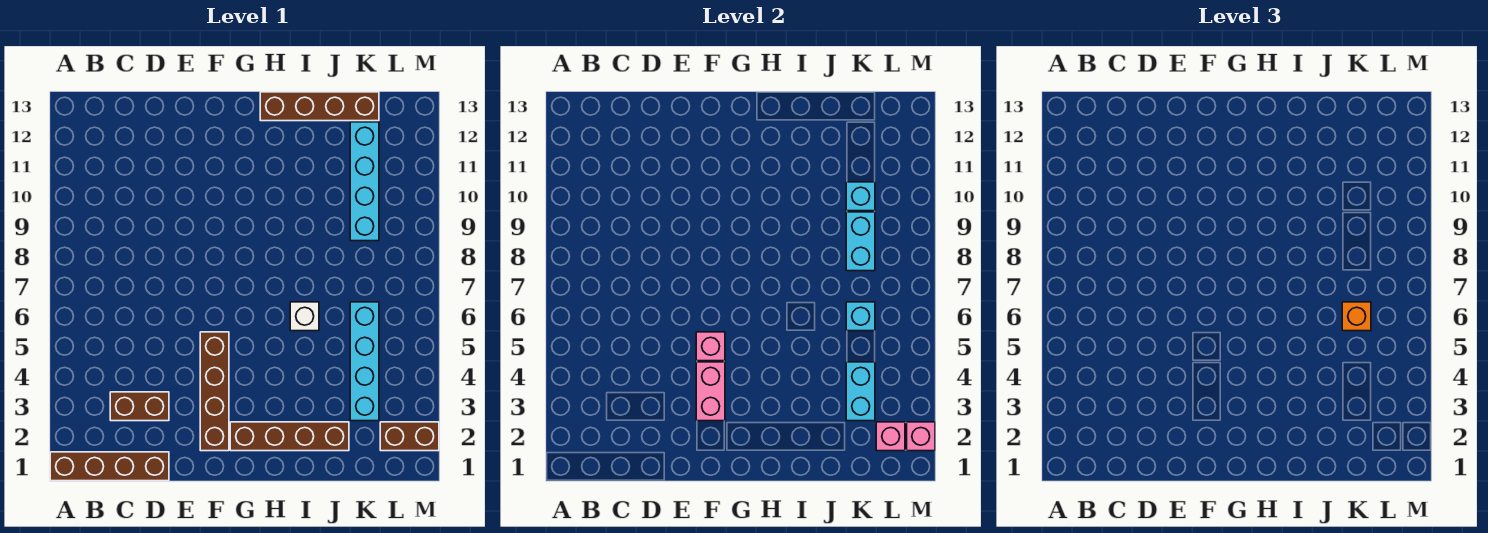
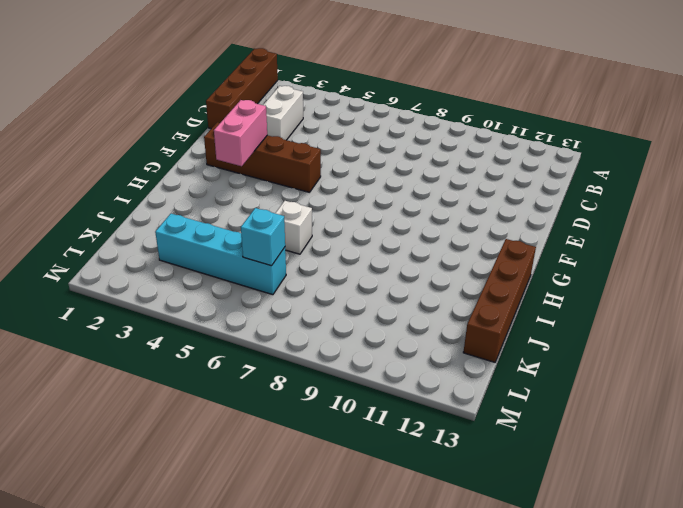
white 1x2 brick [263,86,303,140] -> brown 1x2 brick [110,392,169,421]
pink 1x2 brick [214,100,267,166] -> pink 1x2 brick turned to [696,362,725,421]
none -> brown 1x4 brick [230,422,349,451]
none -> cyan 1x4 brick [350,122,379,241]
none -> brown 1x2 brick [380,422,439,451]

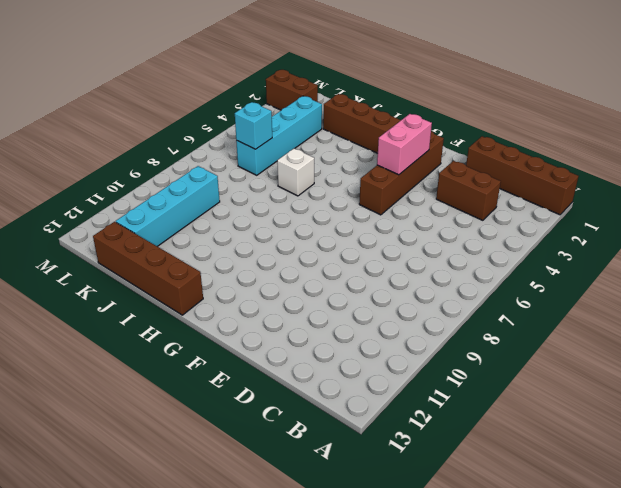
none -> pink 1x1 brick [696,332,725,361]
none -> cyan 1x2 brick [846,362,875,421]
none -> cyan 1x2 brick [846,212,875,271]

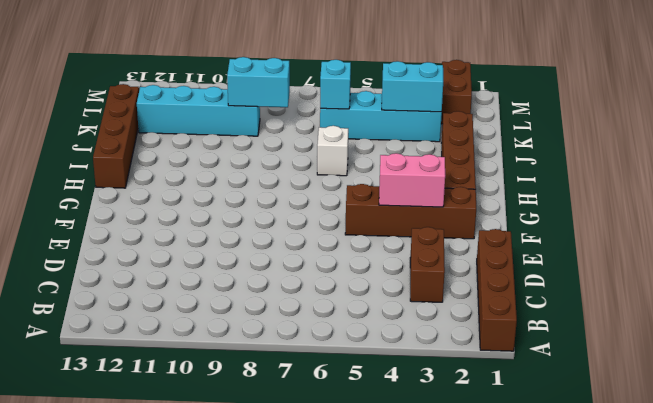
none -> pink 1x1 brick [696,332,725,361]
none -> cyan 1x1 brick [846,182,875,211]
none -> pink 1x1 brick [876,422,905,451]

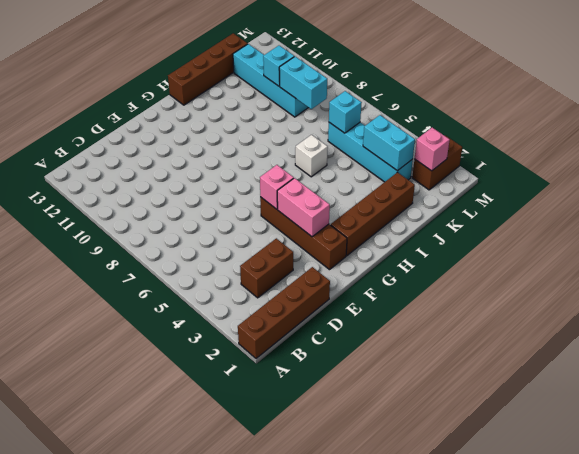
none -> pink 1x1 brick [907,422,935,451]
none -> orange 1x1 brick [1342,302,1371,331]

